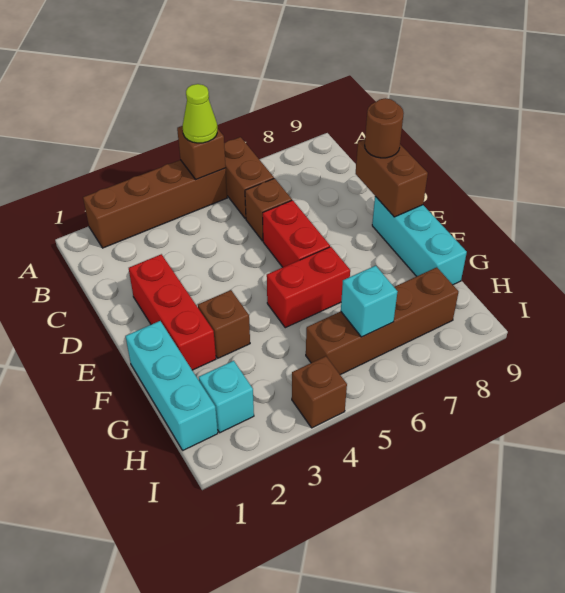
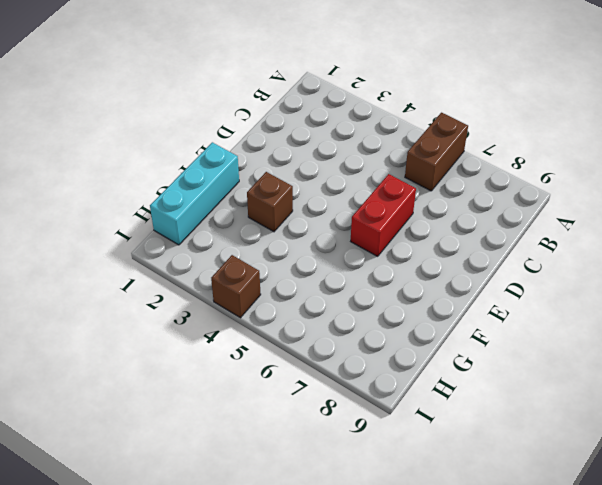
none -> brown 1x4 brick [83,160,227,248]
none -> brown 1x1 brick [245,178,292,241]
none -> red 1x3 brick [129,254,216,370]

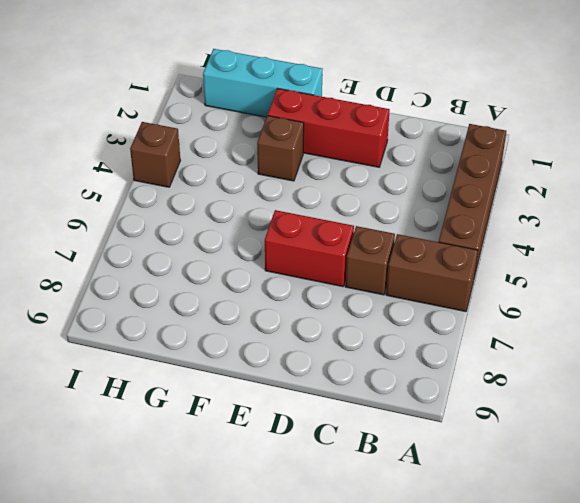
none -> cyan 1x3 brick [372,196,467,285]
none -> red 1x2 brick [267,247,350,328]
none -> cyan 1x1 brick [199,361,254,433]

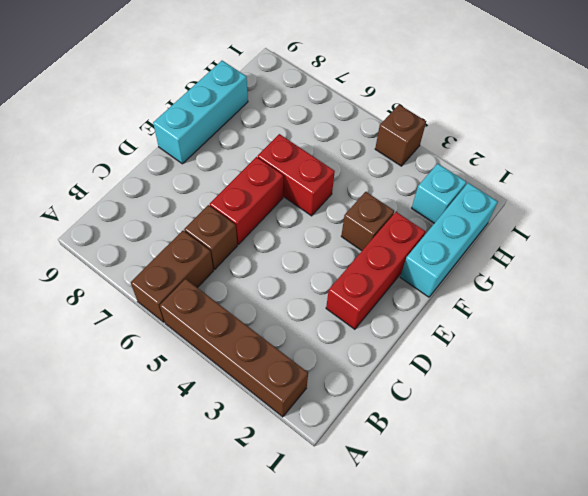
none -> brown 1x4 brick [306,267,458,375]
none -> brown 1x1 brick [177,126,226,179]
none -> brown 1x2 brick [356,139,428,217]

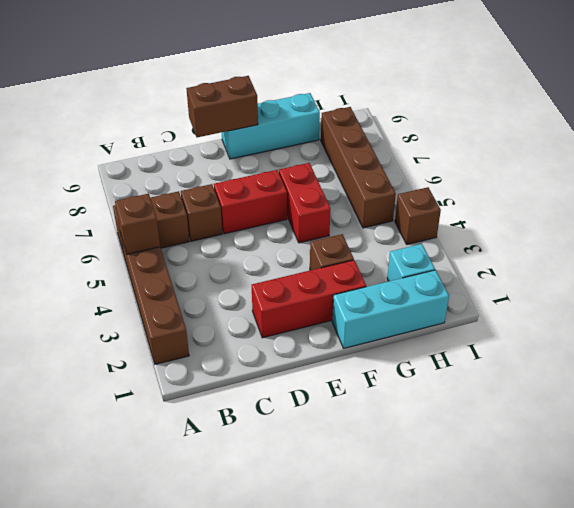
none -> cyan 1x1 brick [341,266,398,337]
none -> lime 1x1 cone [183,84,217,143]
none -> brown 1x1 round brick [365,98,404,158]

